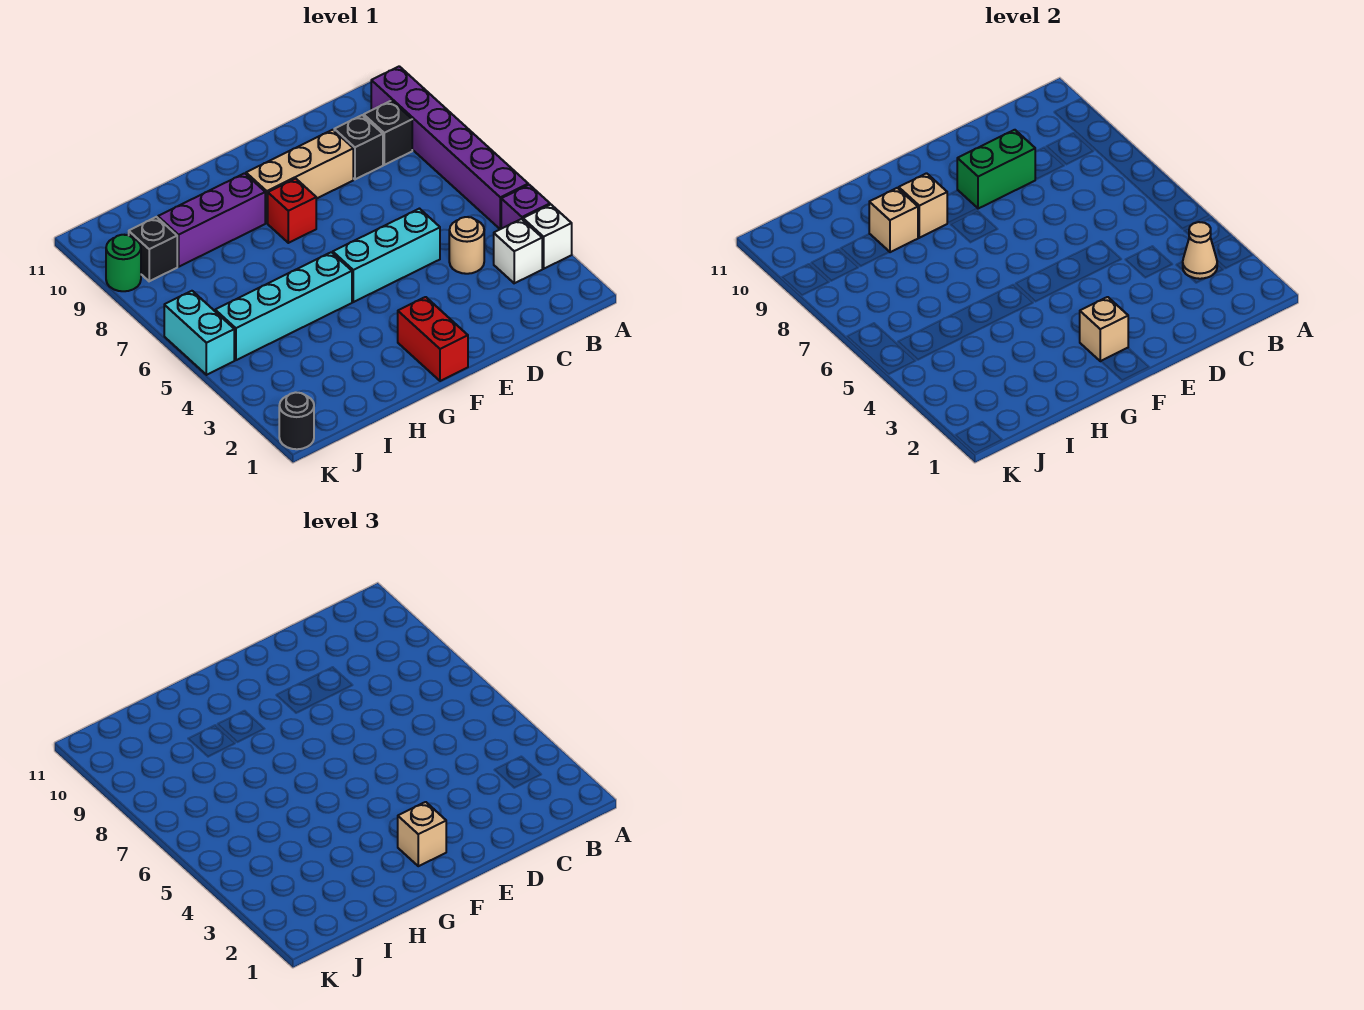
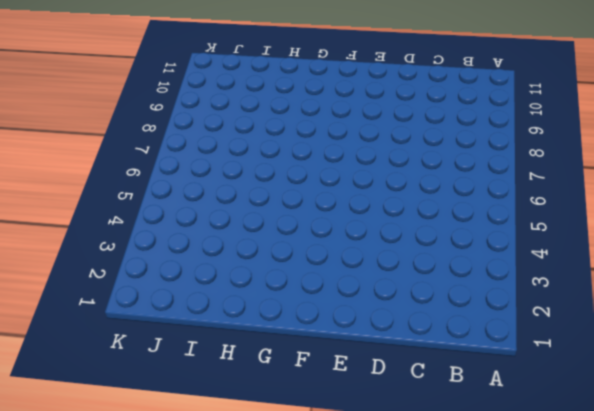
none -> white 1x1 brick [523,205,572,269]
none -> purple 1x1 brick [501,185,550,229]
none -> purple 1x6 brick [371,66,528,229]

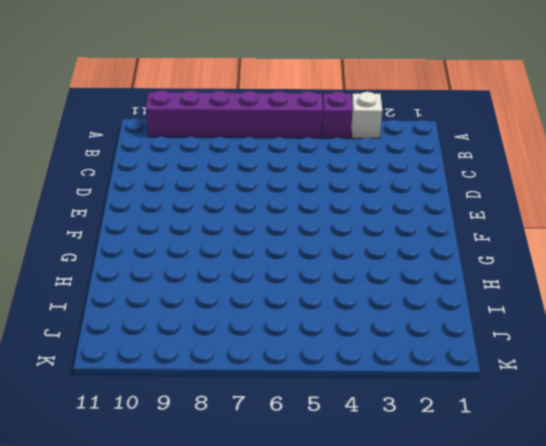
none -> white 1x1 brick [494,219,542,283]
none -> black 1x1 brick [364,101,412,165]
none -> tan 1x1 round brick [449,217,484,274]

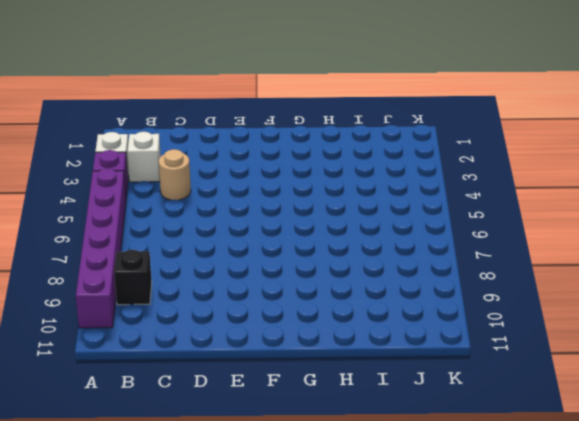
none -> black 1x1 brick [334,115,383,179]
none -> cyan 1x3 brick [333,209,440,302]
none -> tan 1x3 brick [246,130,353,223]

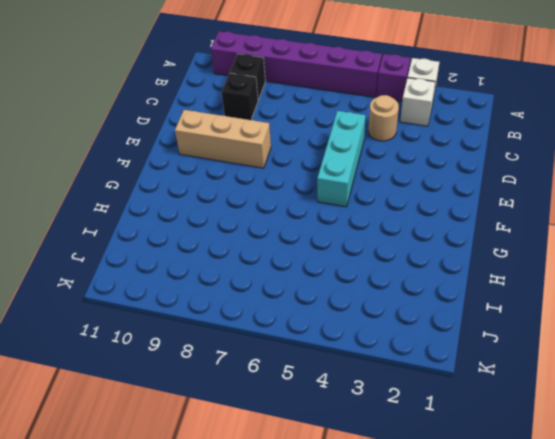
tan 1x3 brick [175,110,271,168] -> tan 1x3 brick turned to [246,130,353,223]
none -> red 1x2 brick [398,297,468,381]
none -> red 1x1 brick [268,178,316,243]
none -> cyan 1x4 brick [215,252,352,360]

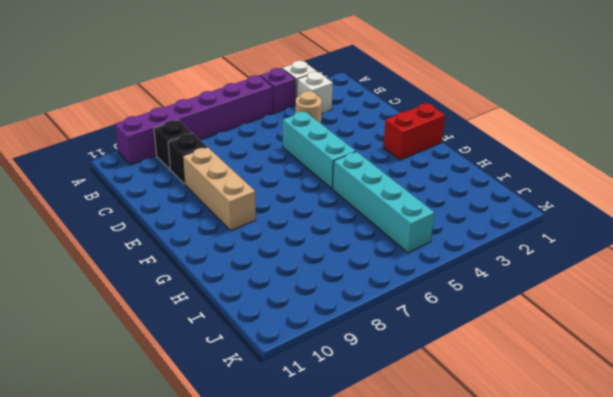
none -> red 1x1 brick [268,178,316,243]
none -> purple 1x3 brick [158,173,265,267]
none -> black 1x1 brick [129,217,177,281]

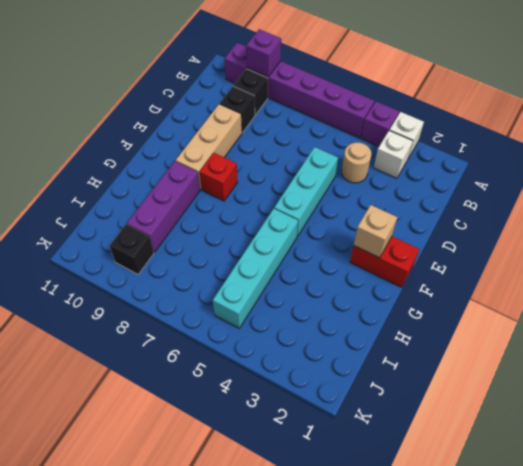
purple 1x1 brick [246,29,281,77] -> none
none -> black 1x1 round brick [279,392,314,449]
none -> cyan 1x2 brick [164,291,234,375]
none -> green 1x1 round brick [106,235,141,291]

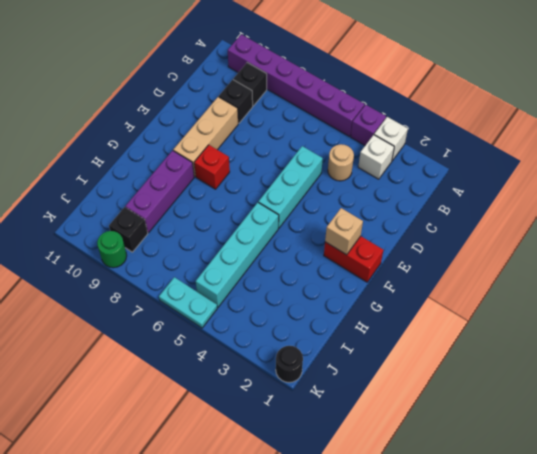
cyan 1x2 plate [159,277,217,328] -> cyan 1x2 brick [164,291,234,375]
none -> tan 1x1 cone [1183,222,1217,279]
none -> green 1x2 brick [957,130,1035,209]
none -> tan 1x1 brick [899,173,947,238]

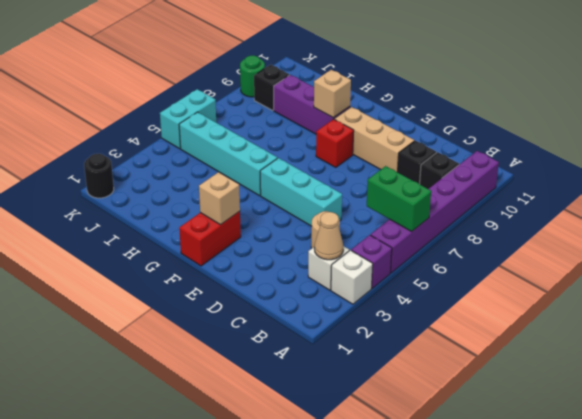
green 1x2 brick [367,166,431,232] -> green 1x2 brick moved to [957,130,1035,209]
none -> tan 1x1 brick [869,188,918,252]
none -> tan 1x1 brick [398,802,446,866]

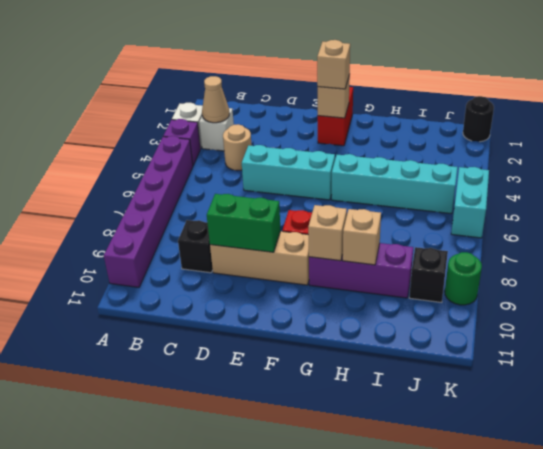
none -> black 1x1 brick [364,101,412,165]

